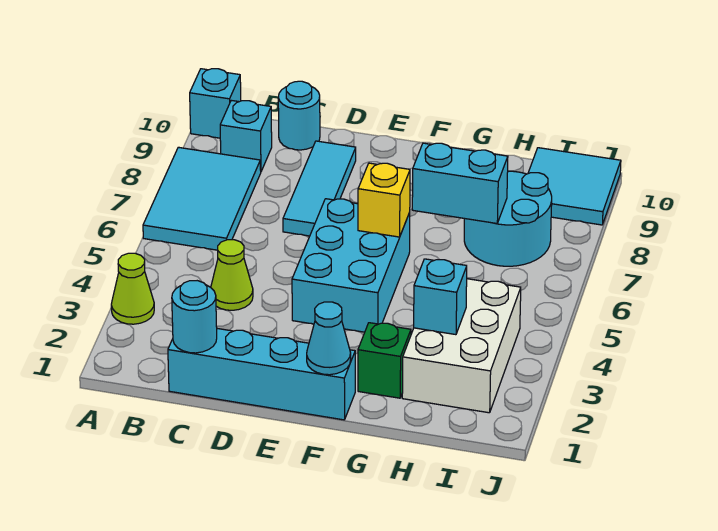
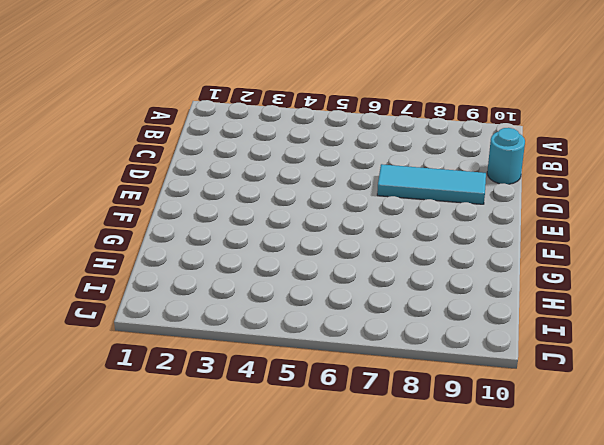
none -> lime 1x1 cone [111,253,154,324]
none -> cyan 2x3 tile [143,147,261,250]
none -> cyan 1x1 brick [190,69,241,138]

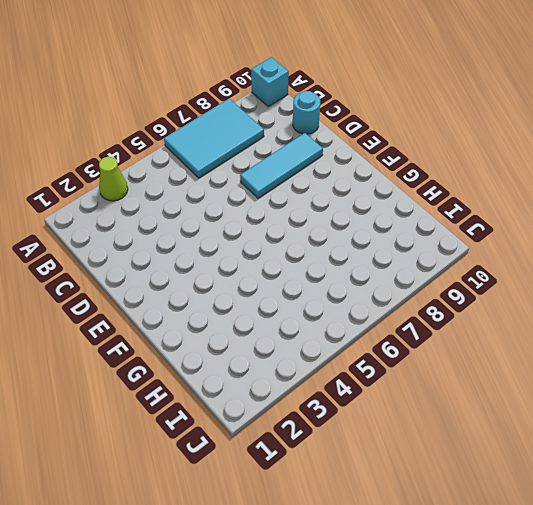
none -> cyan 1x1 brick [220,100,272,171]
none -> cyan 1x4 brick [168,329,355,420]
none -> lime 1x1 cone [211,240,253,310]

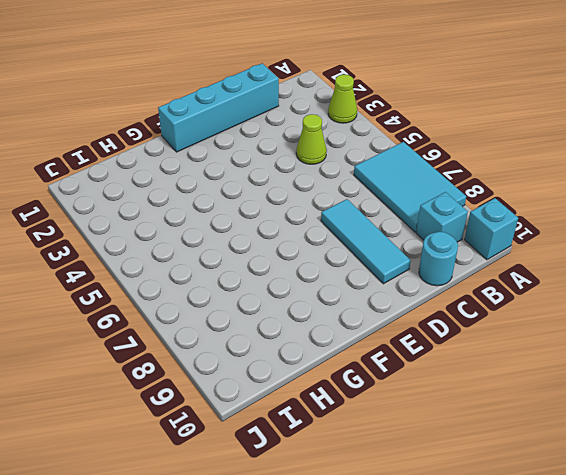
none -> cyan 2x3 brick [292,199,410,332]
none -> green 1x1 brick [358,323,411,398]
none -> white 2x3 brick [402,279,521,413]

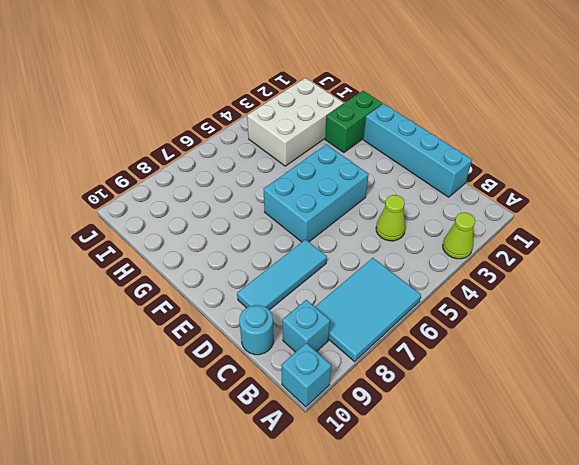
green 1x2 brick [325,91,382,153] -> green 1x1 brick [358,323,411,398]
none -> cyan 2x2 round brick [464,171,552,266]
none -> cyan 2x2 tile [528,148,621,225]
none -> cyan 1x1 round brick [172,281,217,353]

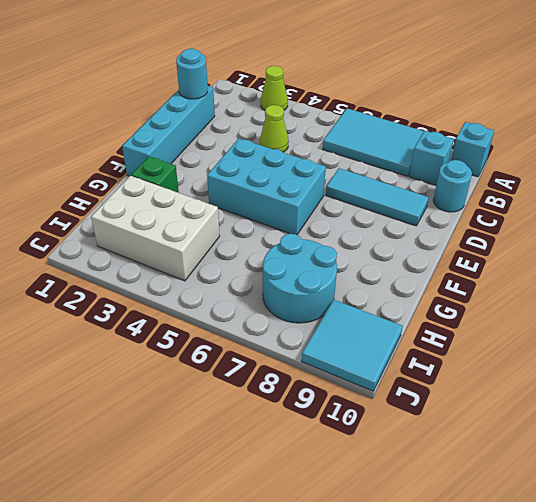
none -> cyan 1x1 cone [307,302,351,375]
none -> yellow 1x1 brick [358,163,410,237]
none -> cyan 1x2 brick [412,143,508,224]

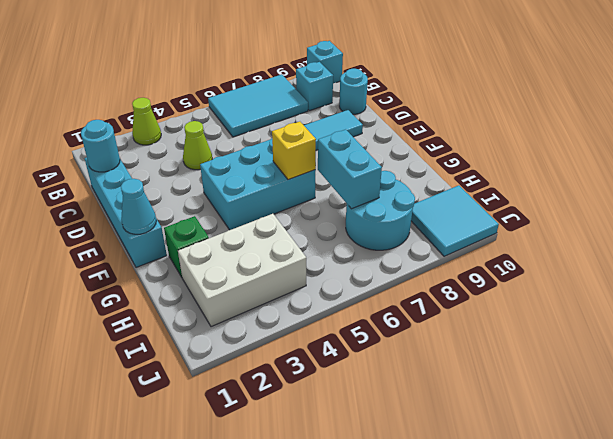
none -> cyan 1x1 brick [414,259,467,335]

